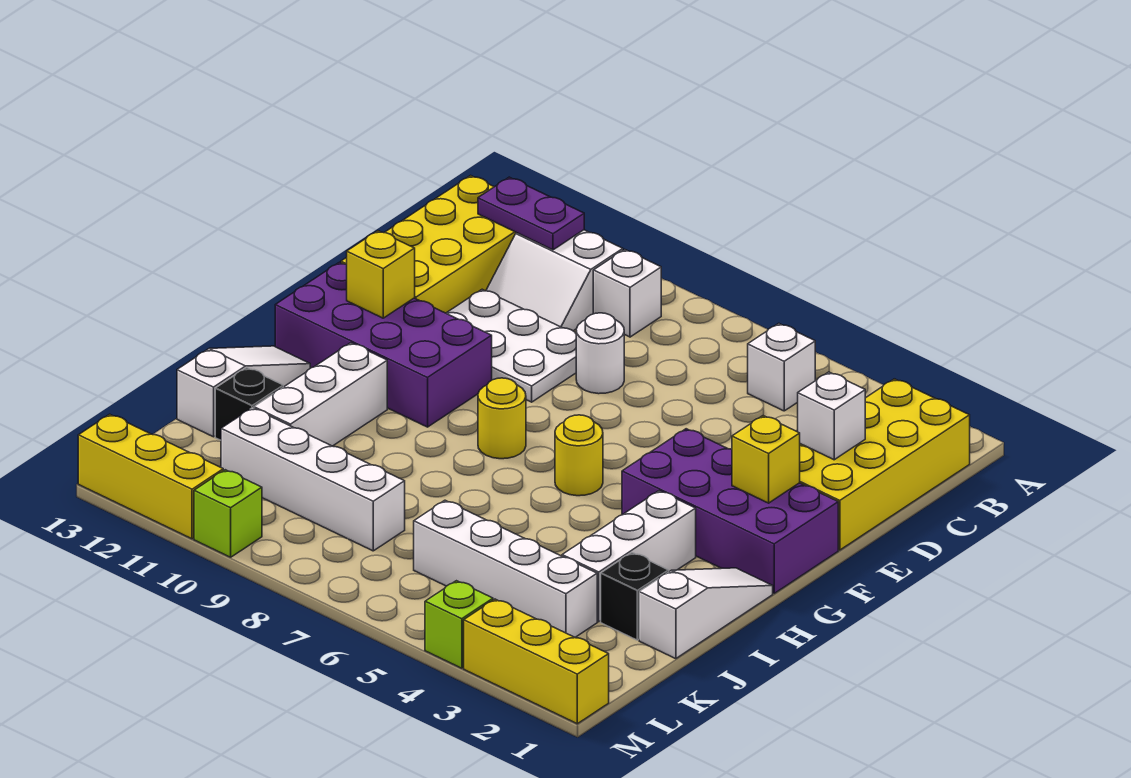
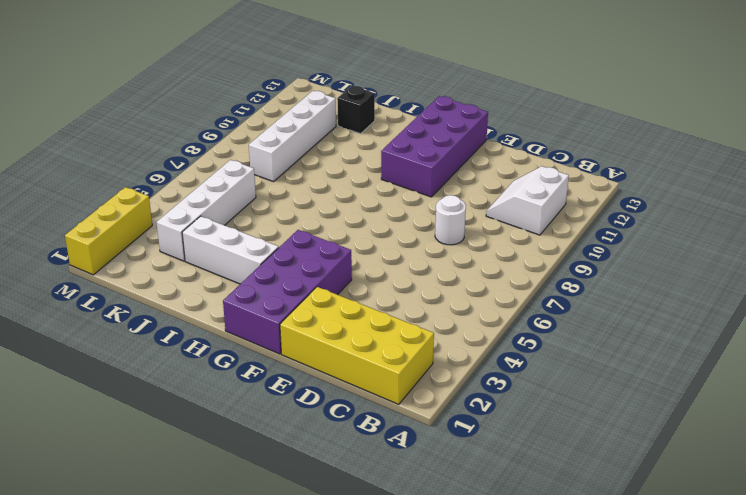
none -> white 1x1 brick [748,323,815,411]
none -> white 1x1 brick [593,249,661,337]
none -> yellow 2x4 brick [341,175,516,313]

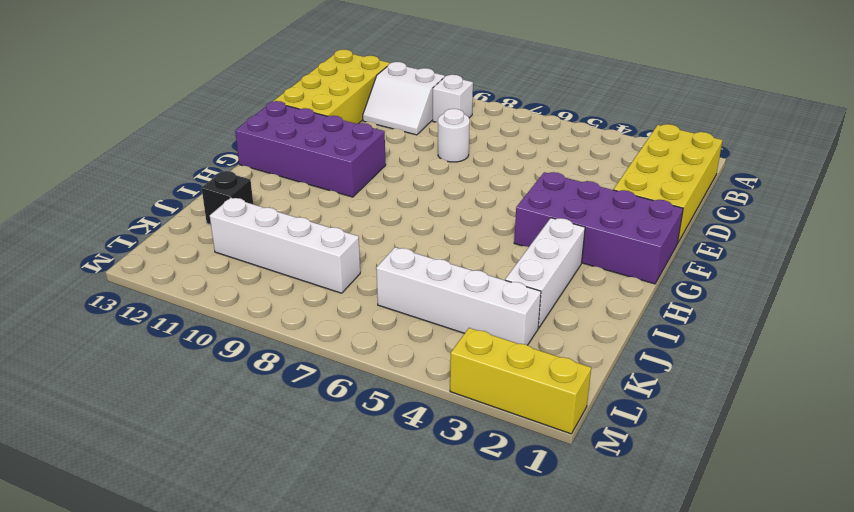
none -> white 1x1 brick [748,323,815,411]
none -> white 2x3 plate [447,289,576,402]
none -> yellow 1x1 round brick [555,415,603,496]

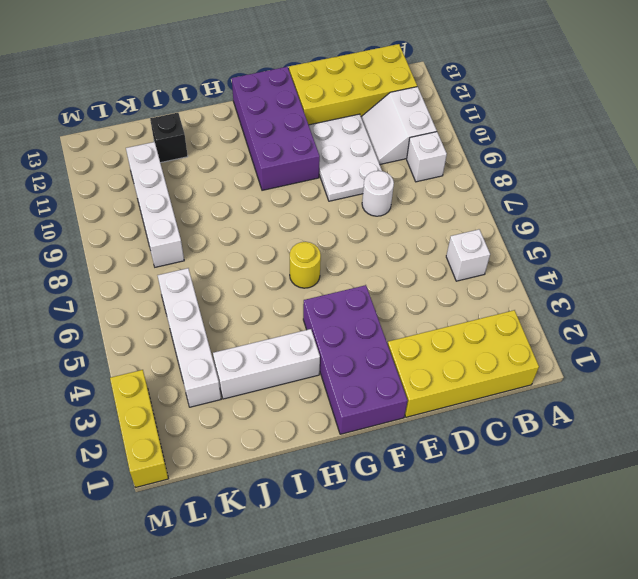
none -> yellow 1x1 round brick [478,378,526,459]
none -> white 1x3 slope [639,568,773,659]
none -> white 1x3 brick [254,343,387,446]

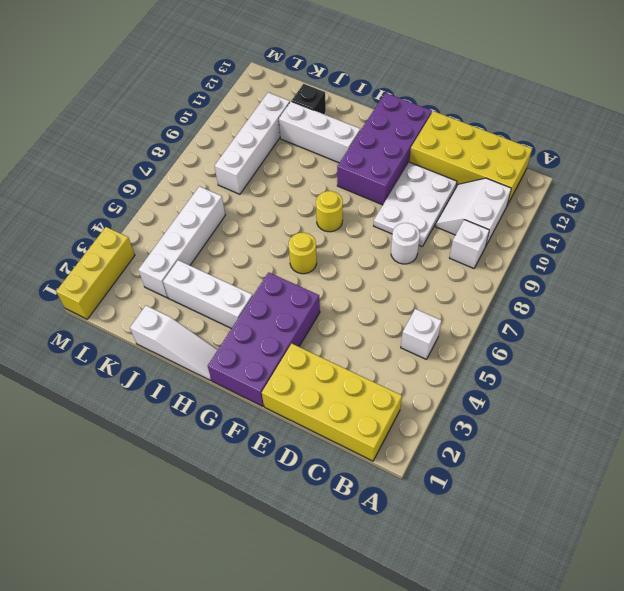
none -> white 1x3 slope [177,346,310,437]
none -> black 1x1 brick [601,553,669,640]
none -> lime 1x1 brick [425,581,493,668]

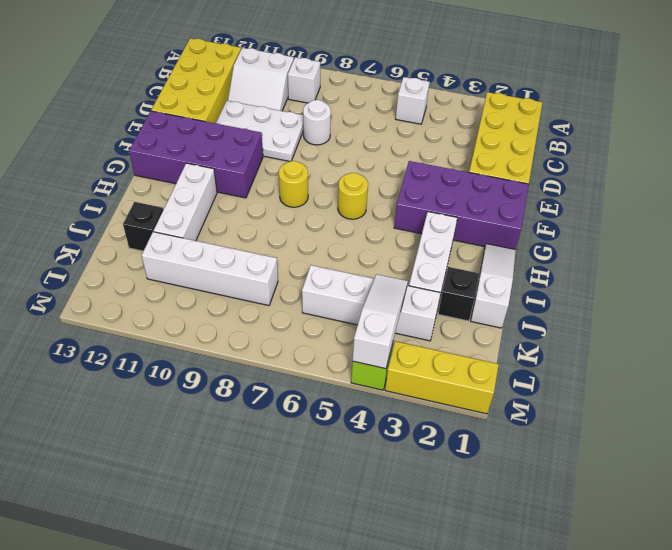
white 1x3 slope [353,274,408,369] -> white 1x3 slope moved to [177,346,310,437]
none -> lime 1x1 brick [194,470,262,557]
none -> yellow 1x3 brick [78,414,223,539]
none -> purple 1x2 plate [478,177,584,250]

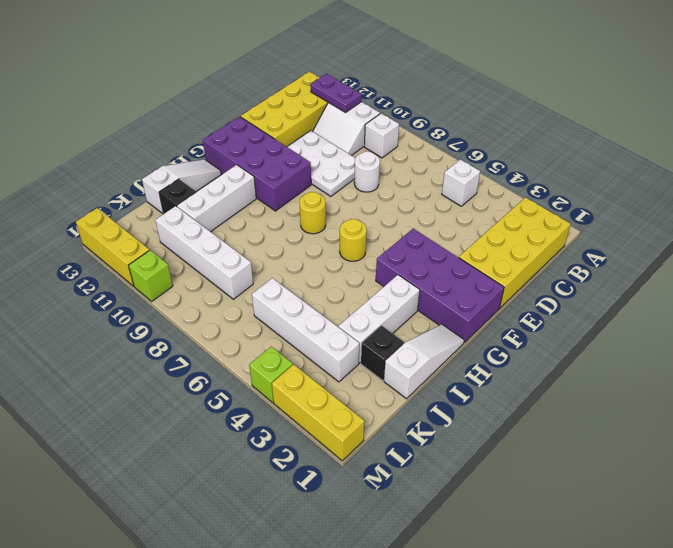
none -> white 1x1 brick [798,372,865,460]
none -> yellow 1x1 brick [732,415,800,503]
none -> yellow 1x1 brick [347,231,415,318]

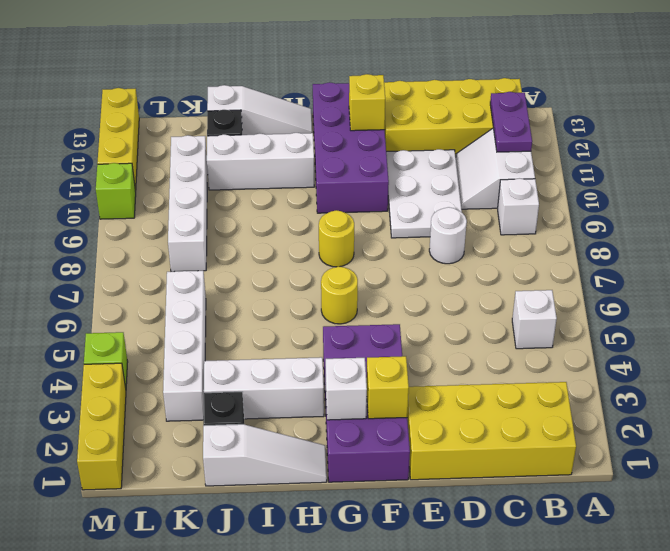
white 1x1 brick [326,358,367,420] -> white 1x1 brick moved to [798,372,865,460]

